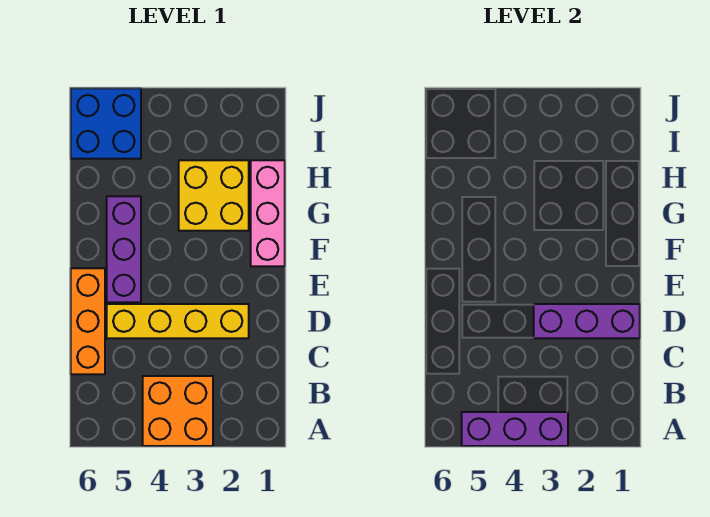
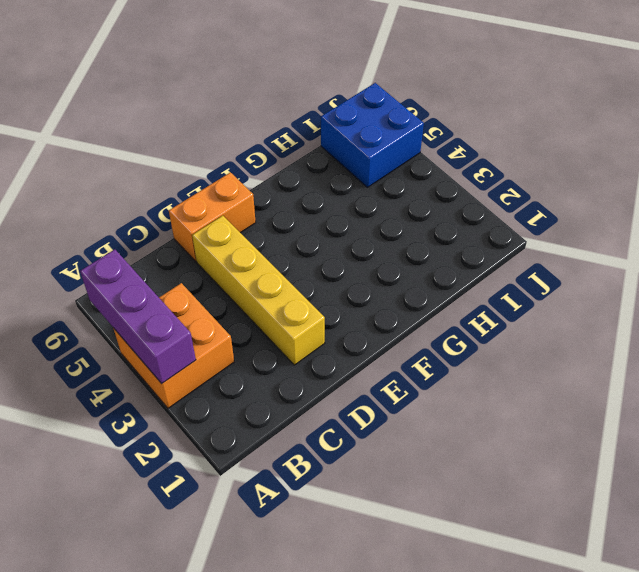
orange 1x2 brick [169,172,256,261] -> orange 1x3 brick [71,268,105,374]
none -> purple 1x3 brick [107,196,141,302]
none -> pink 1x3 brick [251,160,285,266]

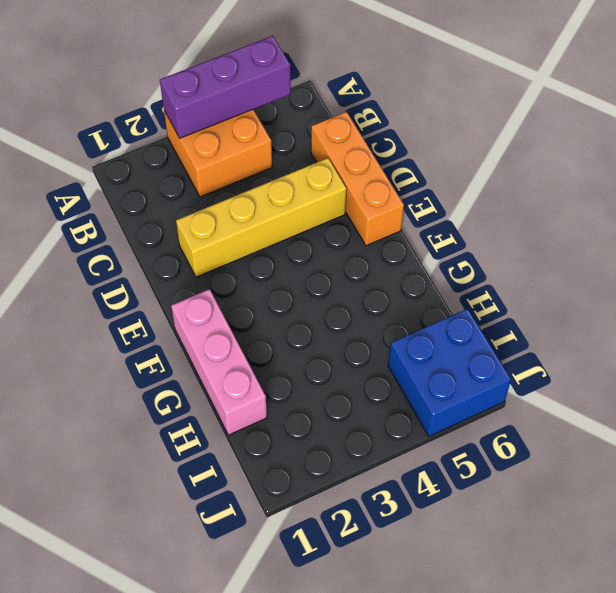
none -> purple 1x3 brick [107,196,141,302]
none -> yellow 2x2 brick [179,160,249,231]

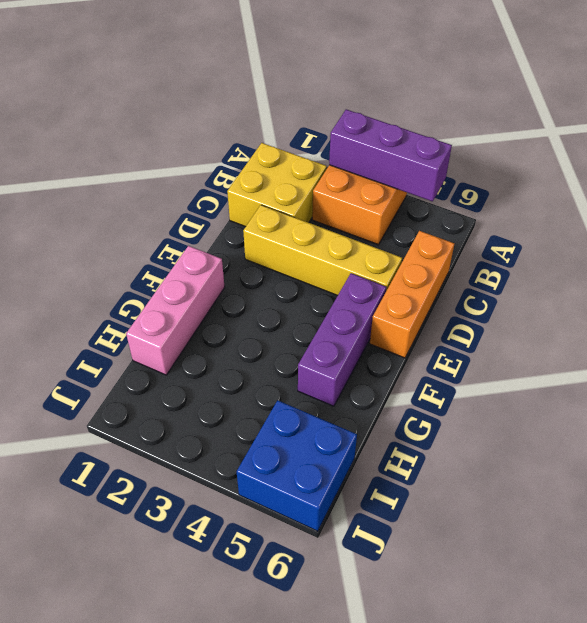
yellow 2x2 brick [227,143,327,227] -> yellow 2x2 brick moved to [179,160,249,231]
none -> purple 1x3 brick [534,304,640,338]

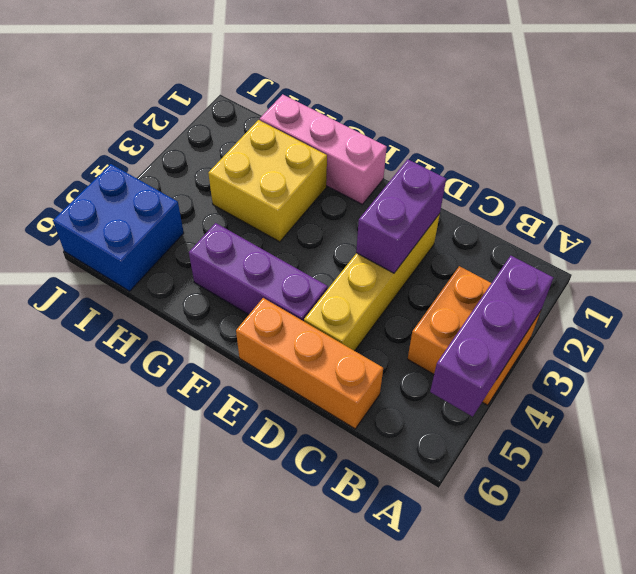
purple 1x2 brick [356,159,446,273] -> purple 1x3 brick [534,304,640,338]

